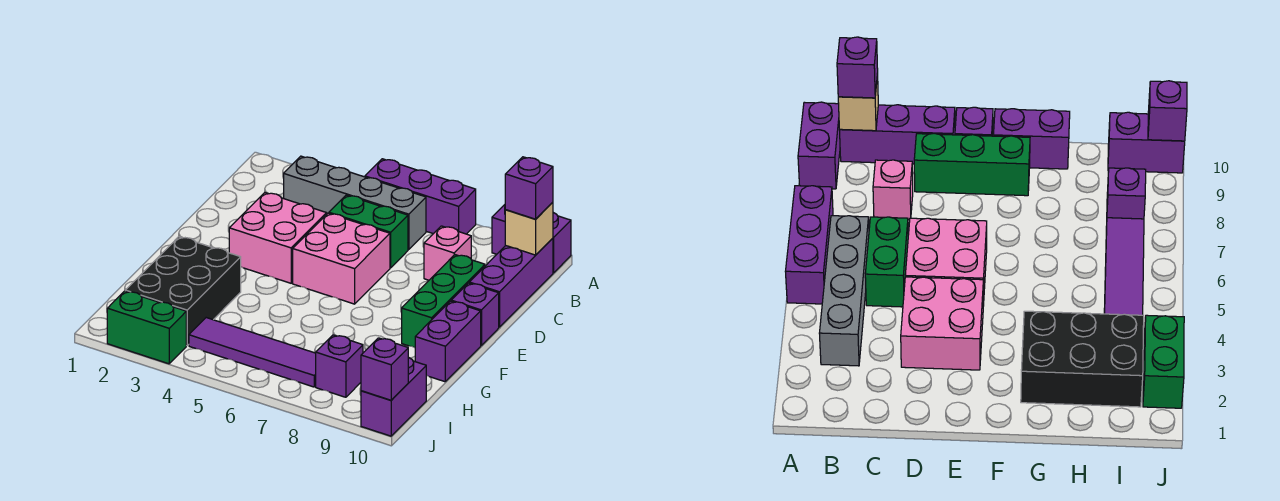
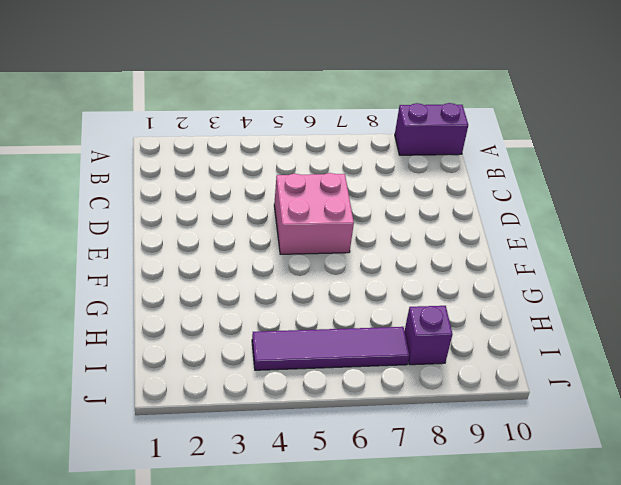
none -> purple 1x3 brick [365,159,476,234]
none -> grey 1x4 brick [284,156,426,250]
none -> purple 1x3 brick [469,238,553,327]

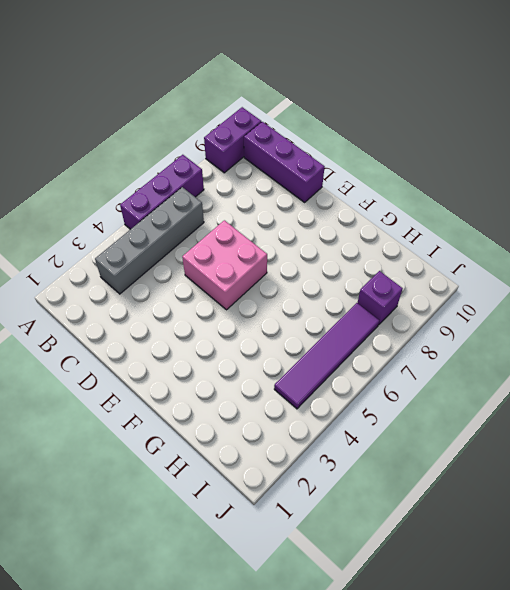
none -> green 1x2 brick [329,195,408,268]
none -> pink 1x1 brick [424,226,471,280]
none -> pink 2x2 brick [229,193,327,283]

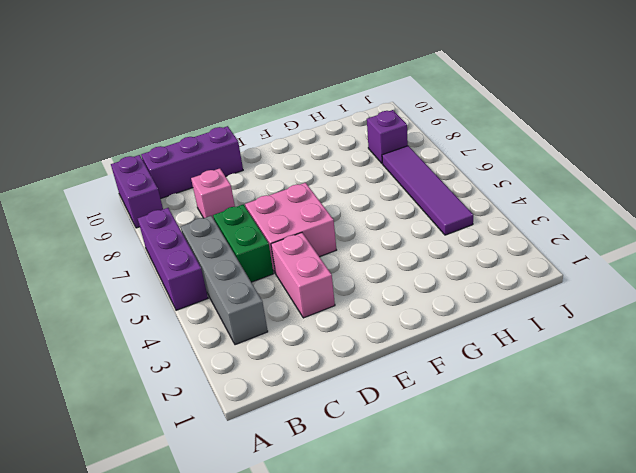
pink 1x2 brick [271,233,335,318] -> pink 2x2 brick [229,193,327,283]
none -> green 1x3 brick [402,255,485,348]
none -> purple 1x1 brick [451,283,499,345]
none -> purple 1x2 brick [415,301,481,382]

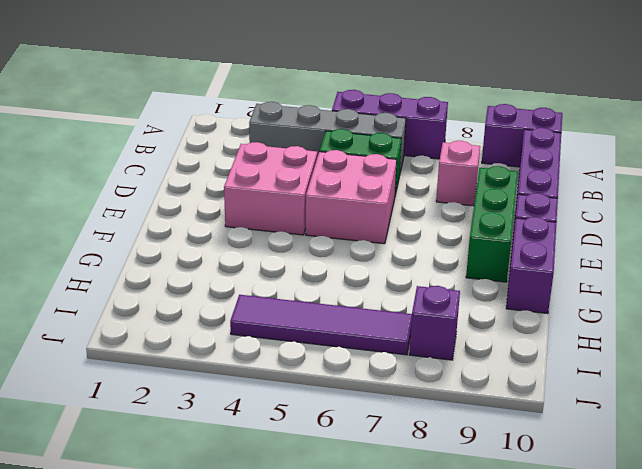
none -> black 2x3 brick [125,237,241,346]
none -> purple 1x2 brick [361,357,426,436]
none -> green 1x2 brick [107,291,186,364]

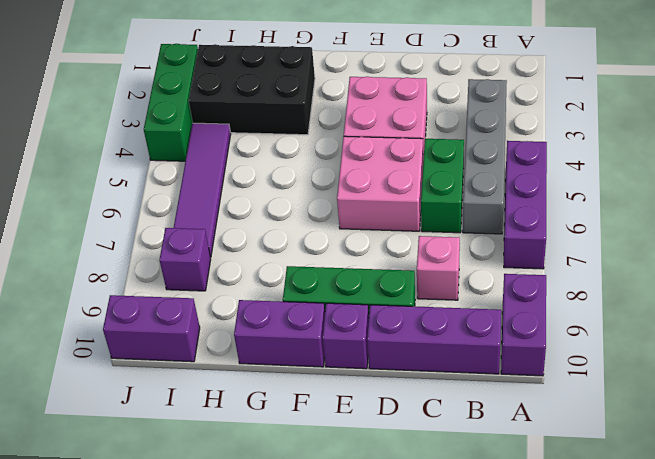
green 1x3 brick [144,44,198,161] -> green 1x2 brick [107,291,186,364]
none -> tan 1x1 brick [505,202,553,255]
none -> purple 1x1 brick [361,338,408,400]
none -> purple 1x1 brick [505,157,553,219]

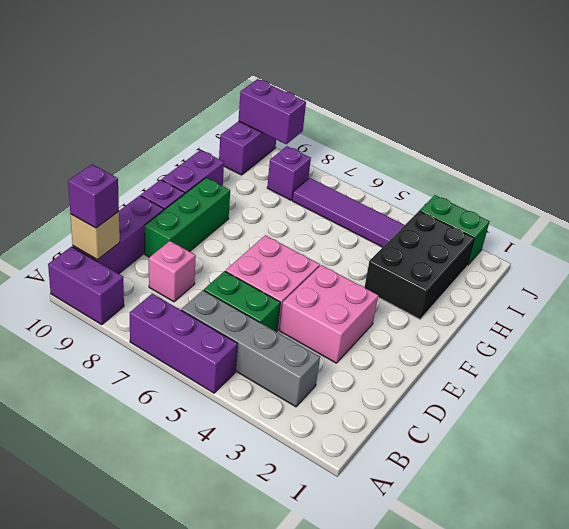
purple 1x2 brick [239,79,306,144] -> purple 1x1 brick [361,338,408,400]

